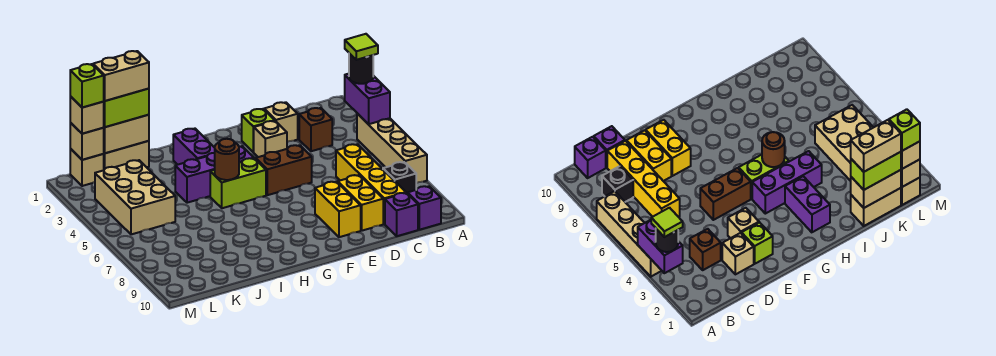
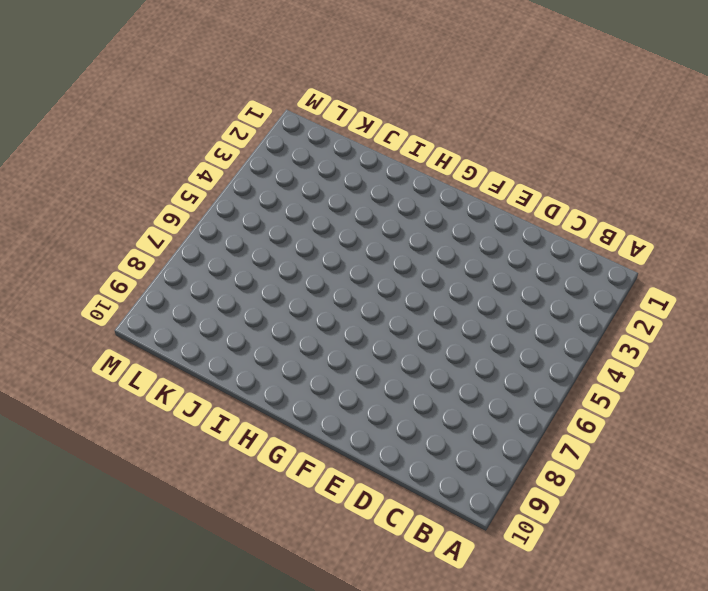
none -> tan 1x4 brick [357,113,427,183]
none -> black 1x1 brick [383,162,416,194]
none -> purple 1x1 brick [408,186,441,230]

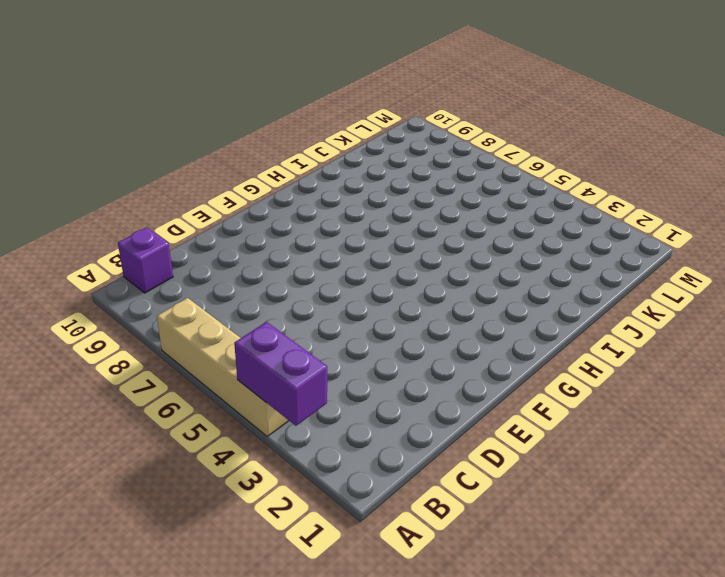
none -> black 1x1 brick [383,162,416,194]
none -> brown 1x1 brick [299,108,332,151]
none -> yellow 1x4 brick [336,144,406,224]

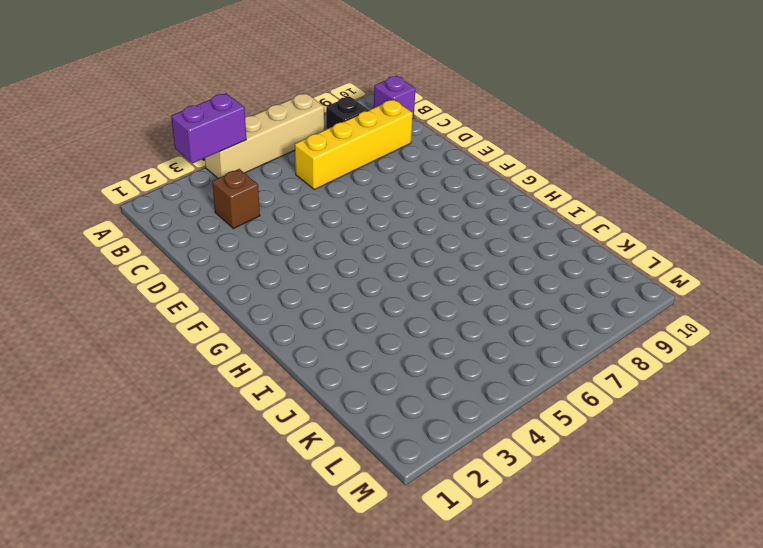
none -> purple 1x1 brick [385,193,418,236]
none -> tan 1x1 brick [264,102,298,142]
none -> yellow 1x2 brick [338,175,383,231]

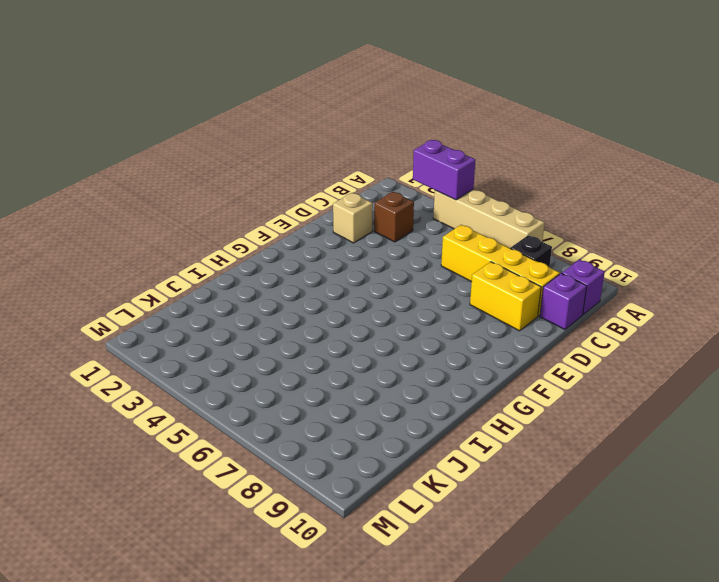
none -> lime 1x1 brick [242,109,275,152]
none -> tan 1x1 brick [254,121,287,157]
none -> brown 1x2 brick [256,145,312,195]

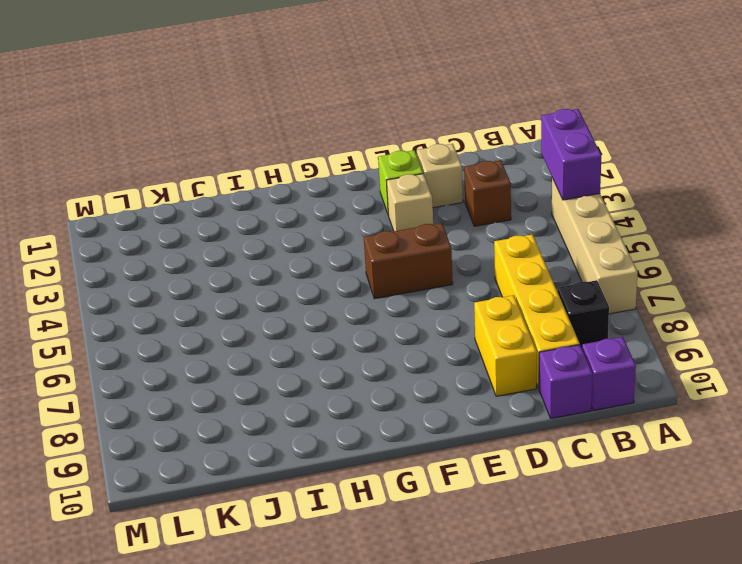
none -> yellow 1x2 brick [315,182,361,237]
none -> purple 1x3 brick [175,146,254,203]
none -> lime 1x2 brick [210,158,266,208]

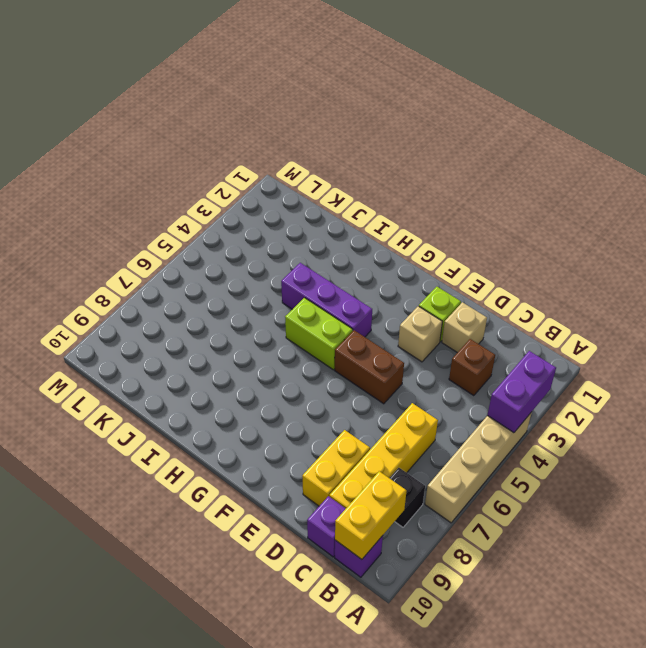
yellow 1x2 brick [335,471,407,559] -> yellow 1x2 brick moved to [315,182,361,237]
none -> purple 1x2 brick [173,129,215,165]
none -> tan 1x2 brick [104,141,149,170]
none -> tan 2x3 brick [95,160,175,234]

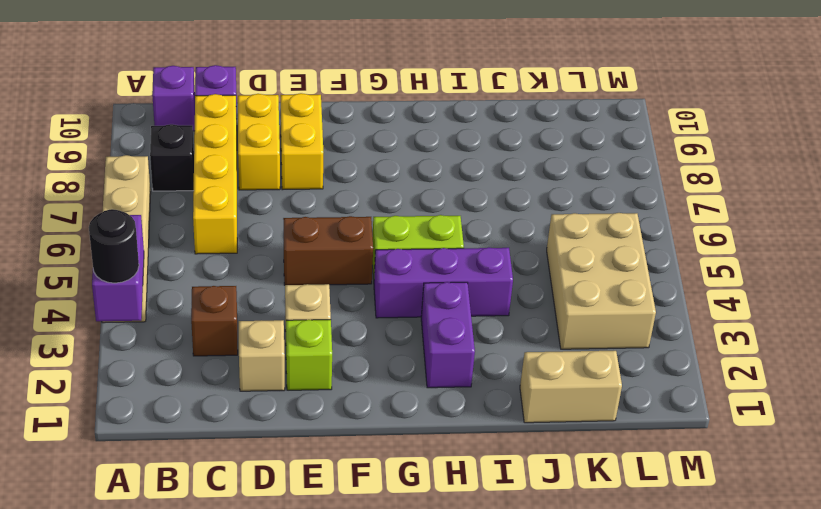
none -> tan 1x1 brick [70,149,104,186]
none -> brown 1x1 round brick [215,139,239,180]
none -> tan 1x2 brick [104,115,149,153]

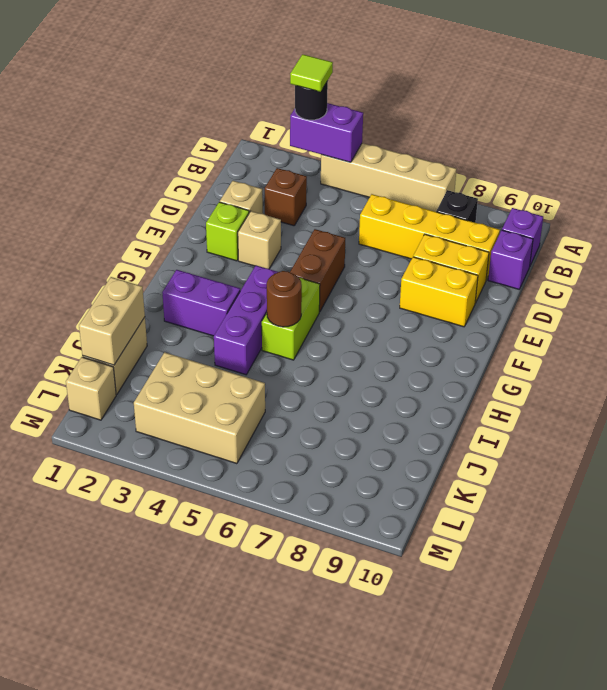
none -> tan 1x1 brick [70,123,104,160]
none -> lime 1x2 brick [103,89,149,127]
none -> tan 1x1 brick [70,97,104,134]

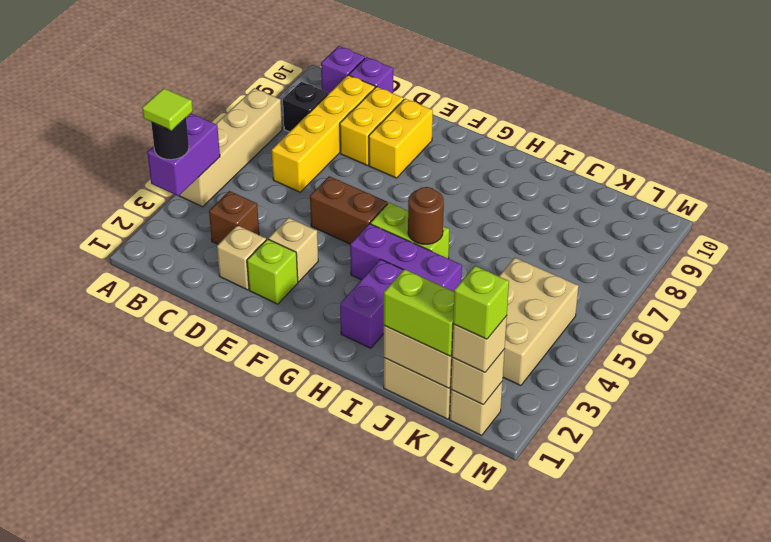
none -> tan 1x2 brick [93,51,149,101]

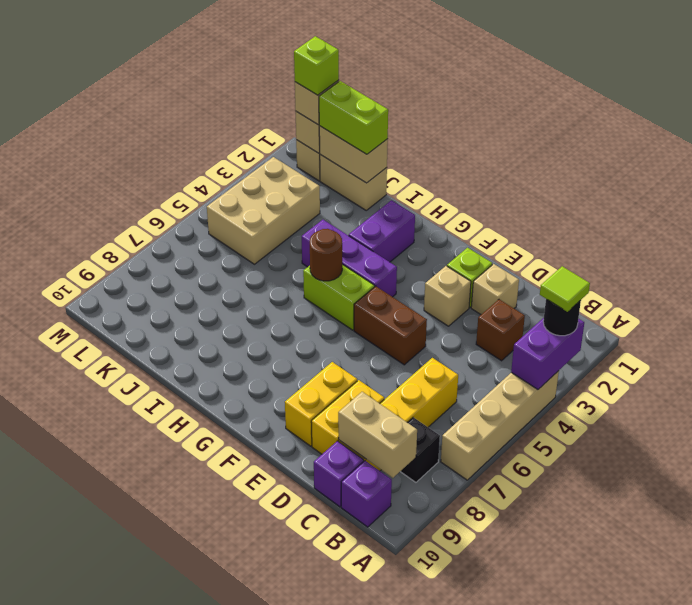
tan 1x2 brick [338,392,417,478] -> tan 1x2 brick moved to [93,51,149,101]

